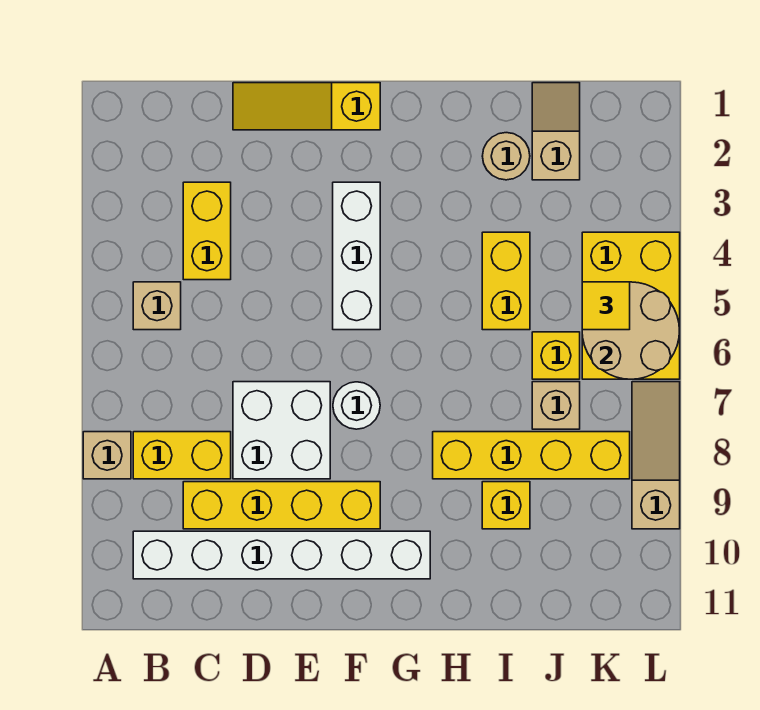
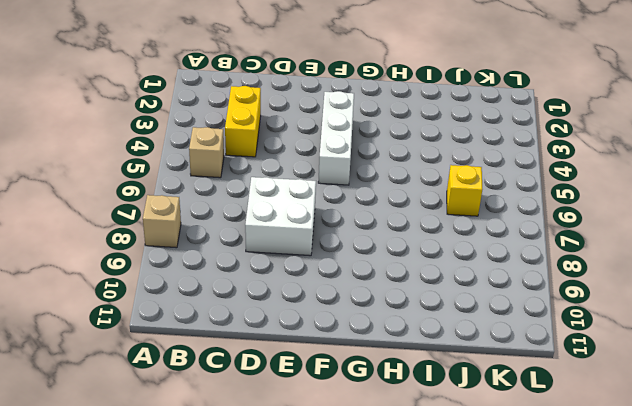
none -> yellow 1x2 brick [133,432,231,479]
none -> white 1x6 brick [133,531,430,579]
none -> yellow 1x4 brick [183,482,380,529]

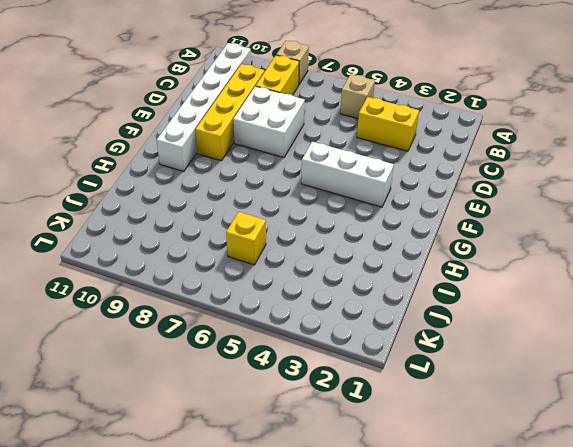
none -> yellow 1x3 slope [233,83,380,130]
none -> white 1x1 round brick [333,382,380,429]
none -> yellow 1x4 brick [433,432,630,479]

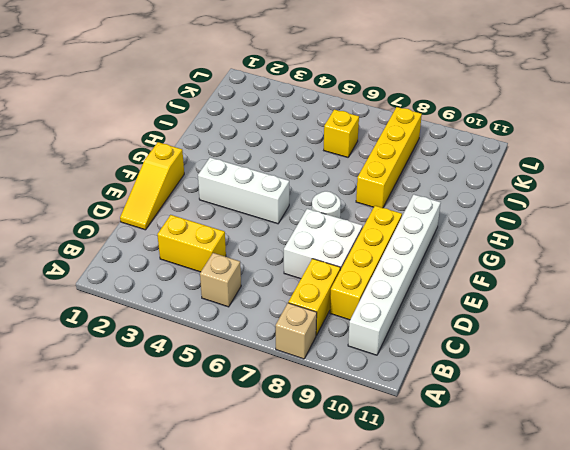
none -> tan 1x1 round brick [482,133,530,180]
none -> yellow 1x2 brick [482,232,530,330]
none -> yellow 1x1 brick [482,482,530,529]

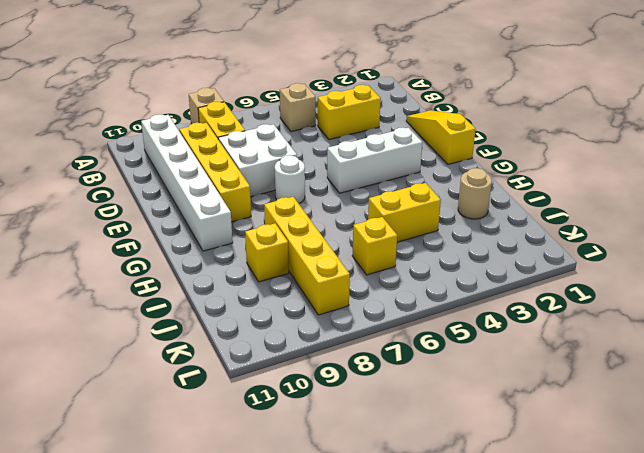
none -> tan 1x2 slope [532,83,580,180]
none -> tan 1x1 brick [532,382,580,429]
none -> yellow 2x3 brick [582,232,680,379]

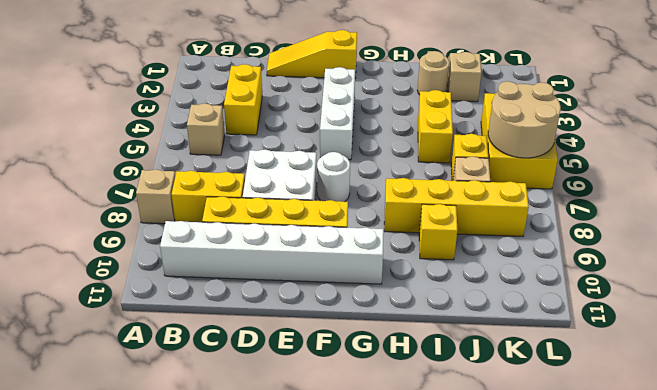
none -> tan 1x3 slope [632,382,680,529]
none -> yellow 1x1 tile [582,282,630,330]

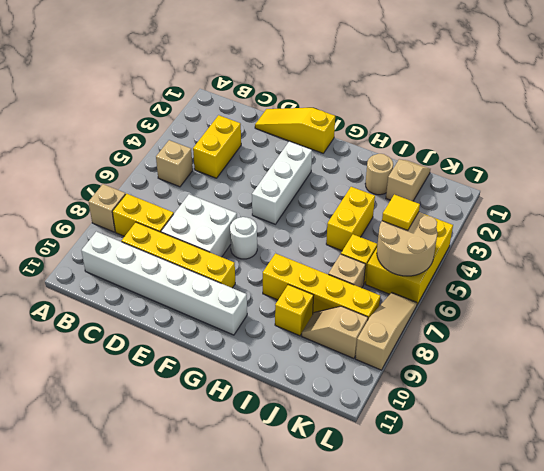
tan 1x2 slope [302,306,368,359] -> none

